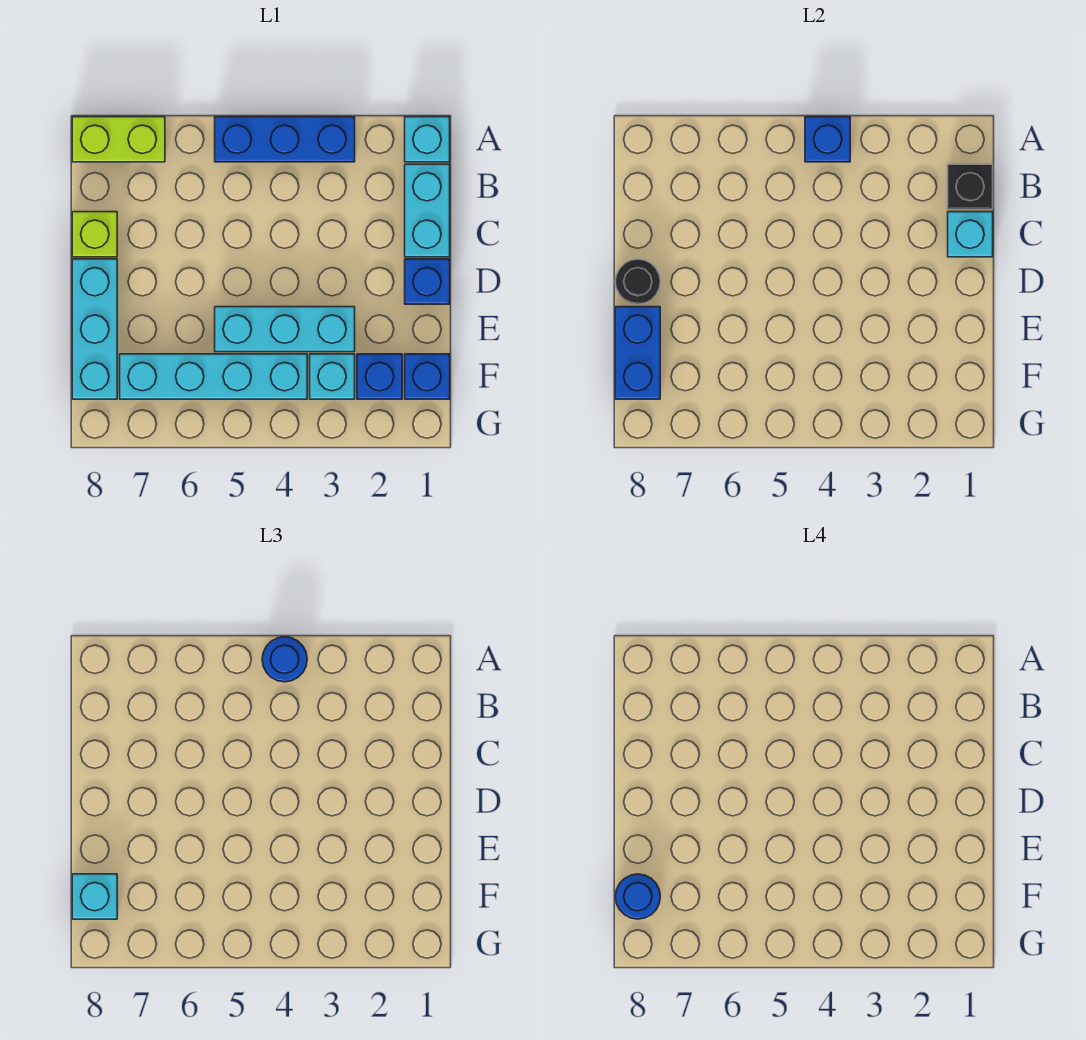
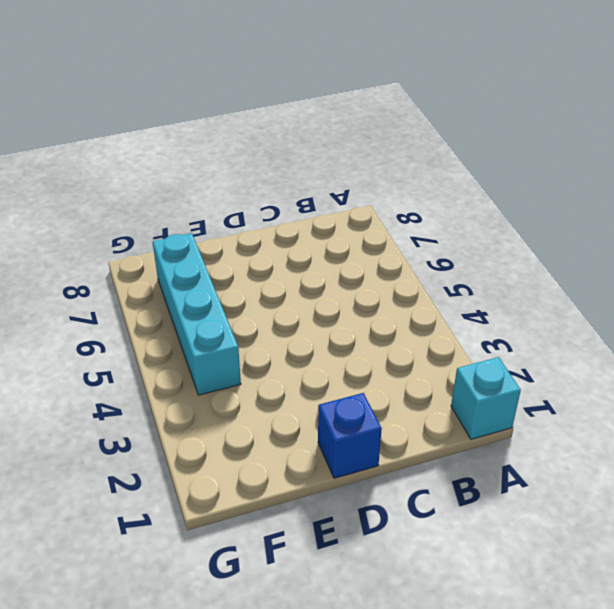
none -> blue 1x3 brick [215,117,355,162]
none -> lime 1x2 brick [72,117,165,162]
none -> cyan 1x2 brick [405,164,450,257]

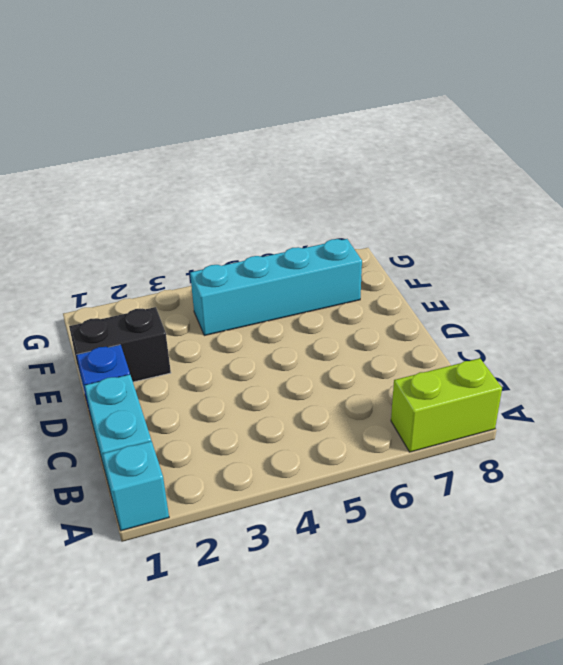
black 1x2 brick [69,307,171,389] -> none
none -> blue 1x3 brick [215,117,355,162]
none -> lime 1x1 brick [72,212,117,257]
none -> cyan 1x3 brick [72,259,117,399]

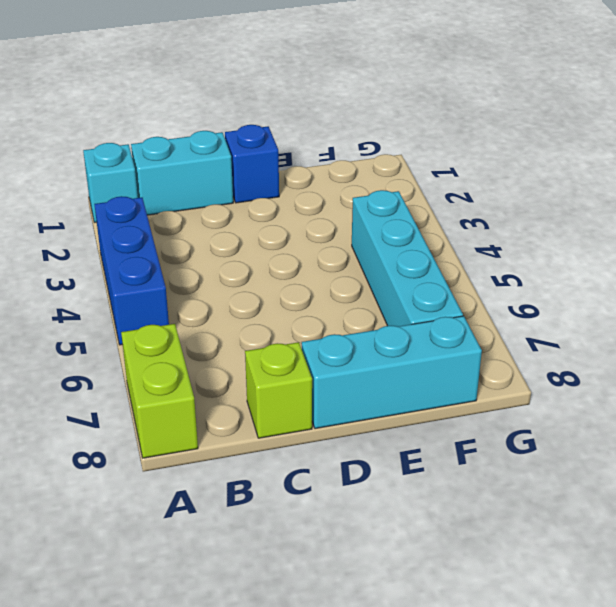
none -> cyan 1x3 brick [215,307,355,352]
none -> blue 1x1 brick [405,354,450,399]
none -> blue 1x1 brick [357,354,402,399]

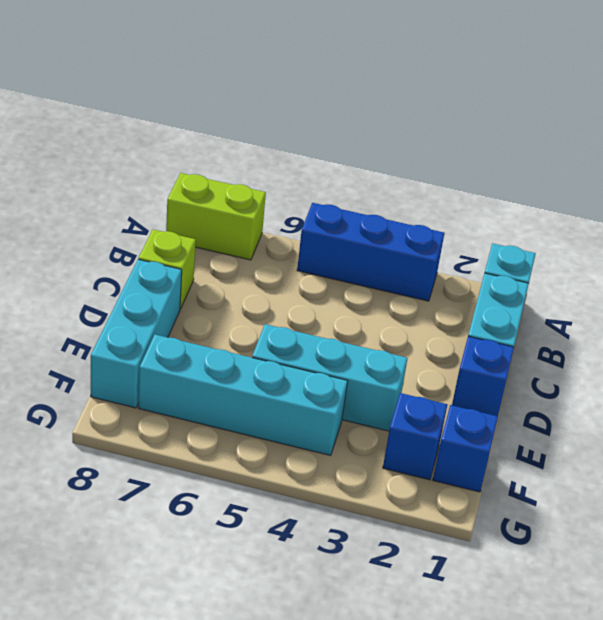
none -> cyan 1x1 brick [310,354,355,399]
none -> blue 1x1 brick [805,117,850,162]
none -> black 1x1 brick [948,164,993,209]

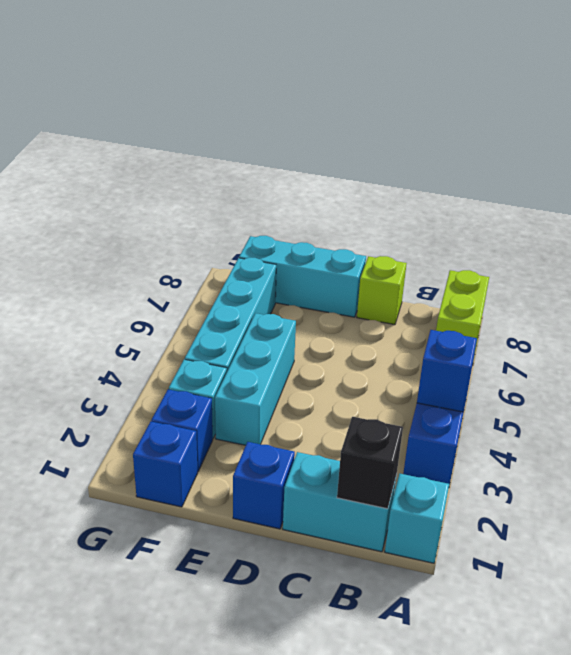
none -> cyan 1x1 brick [948,212,993,257]
none -> black 1x1 round brick [615,259,660,304]
none -> blue 1x2 brick [615,307,660,399]

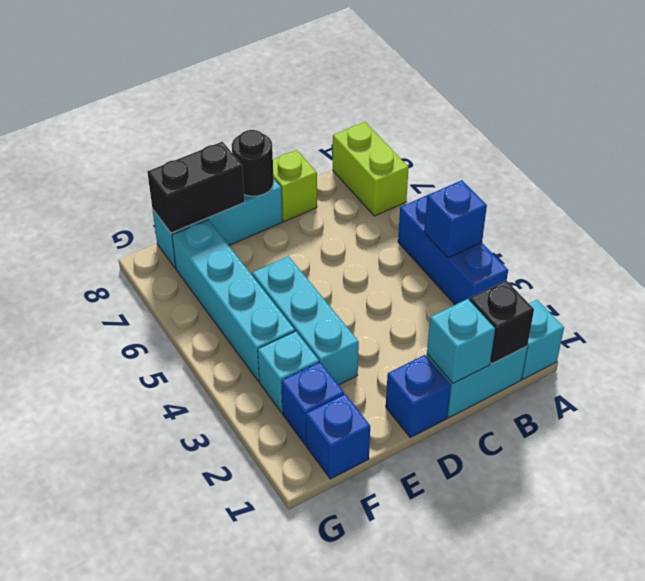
black 1x2 brick [147,142,245,233] -> blue 1x2 brick [615,307,660,399]
none -> blue 1x1 round brick [262,637,307,682]
none -> cyan 1x1 brick [72,874,117,919]
none -> blue 1x1 round brick [615,874,660,919]

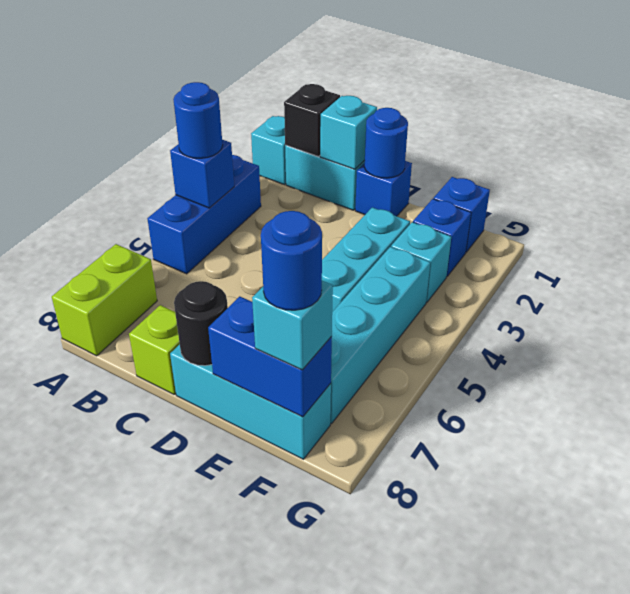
blue 1x1 round brick [364,108,408,178] -> none

